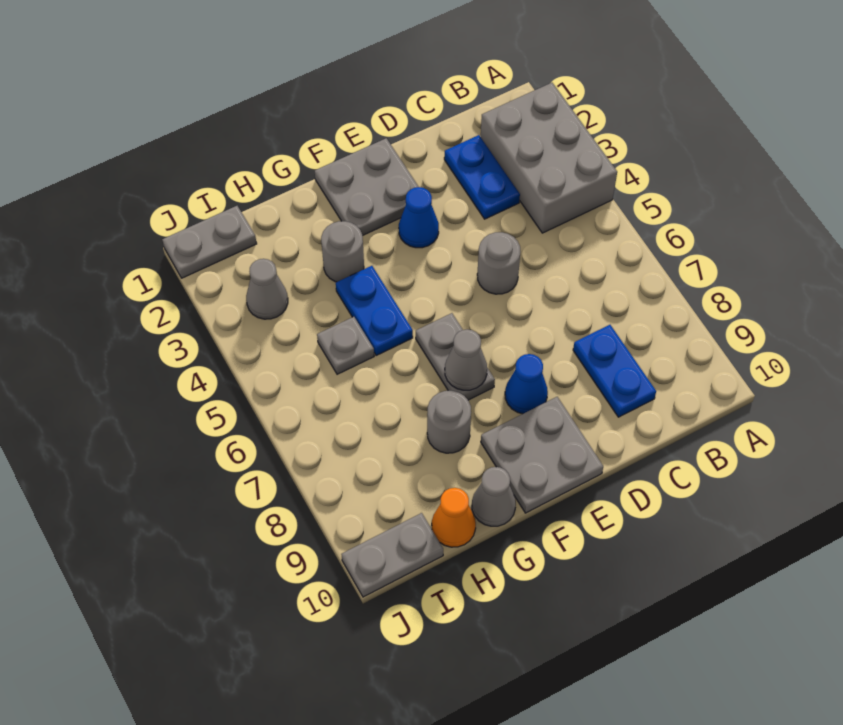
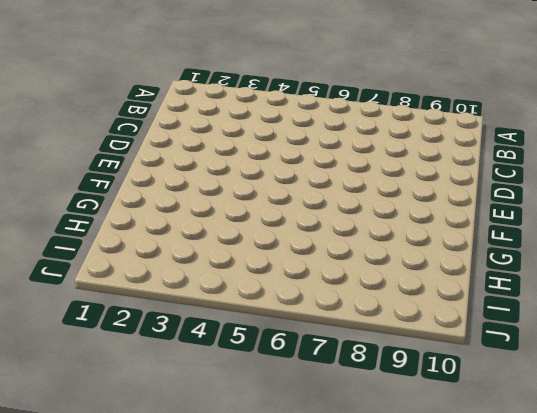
none -> grey 2x3 brick [481,83,617,233]
none -> blue 1x2 plate [444,135,520,219]
none -> blue 1x2 plate [573,325,656,417]

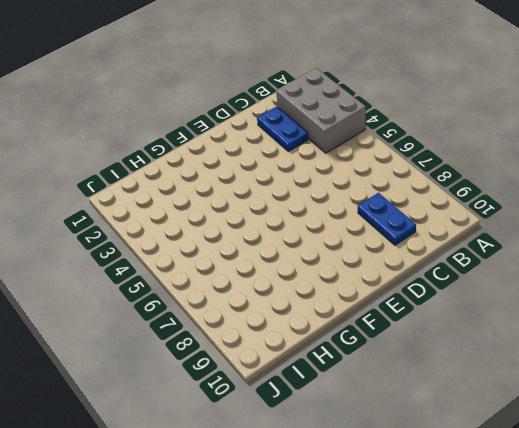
none -> grey 1x1 round brick [477,232,520,294]
none -> grey 2x2 plate [315,138,419,235]
none -> blue 1x1 cone [399,187,439,248]

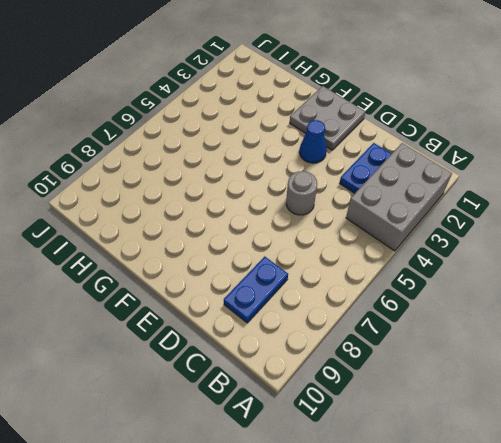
none -> blue 1x1 cone [505,354,548,414]
none -> grey 2x2 plate [481,397,603,513]
none -> grey 1x2 plate [416,313,495,400]

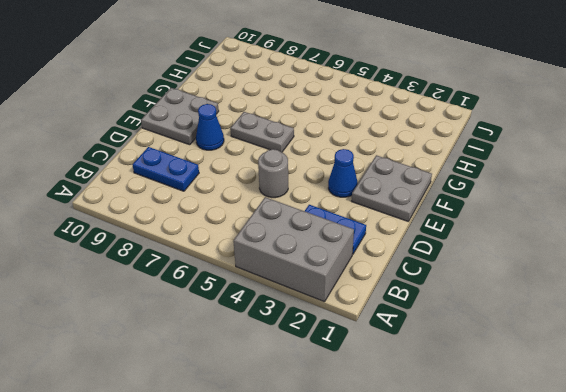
none -> grey 1x1 round brick [321,221,364,282]
none -> blue 1x2 plate [336,266,413,356]
none -> grey 1x1 round brick [427,391,471,453]

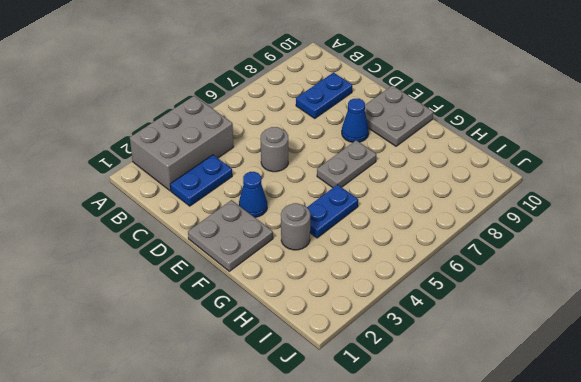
none -> grey 1x1 round brick [427,391,471,453]
none -> grey 1x1 cone [472,467,516,526]
none -> grey 1x1 plate [317,317,374,374]

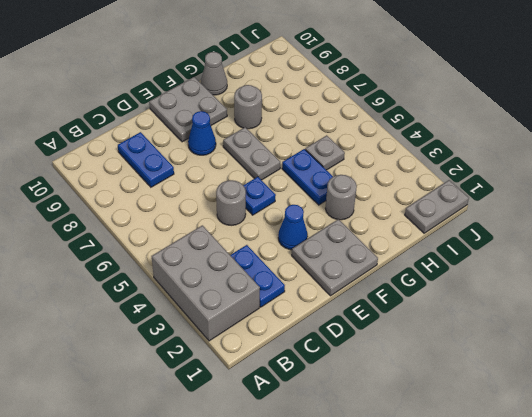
blue 1x1 plate [243,177,276,215] -> none
none -> orange 1x1 cone [432,488,476,547]
none -> grey 1x1 cone [246,259,288,319]
none -> grey 1x2 plate [342,513,443,597]

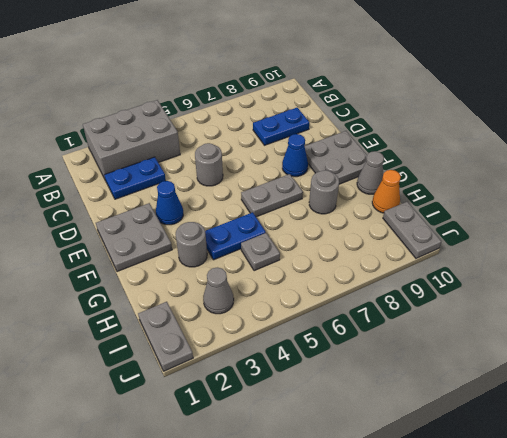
none -> grey 1x1 cone [445,329,487,390]

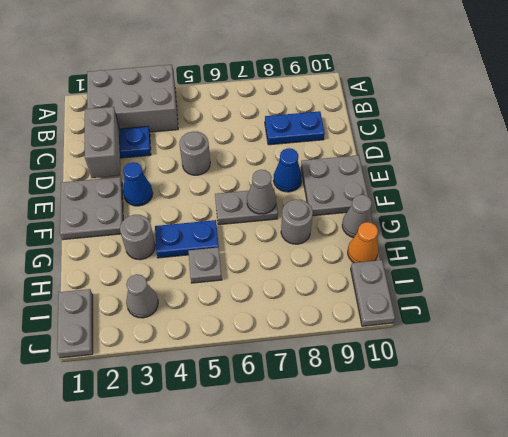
grey 1x2 brick [85,107,120,178] -> none

